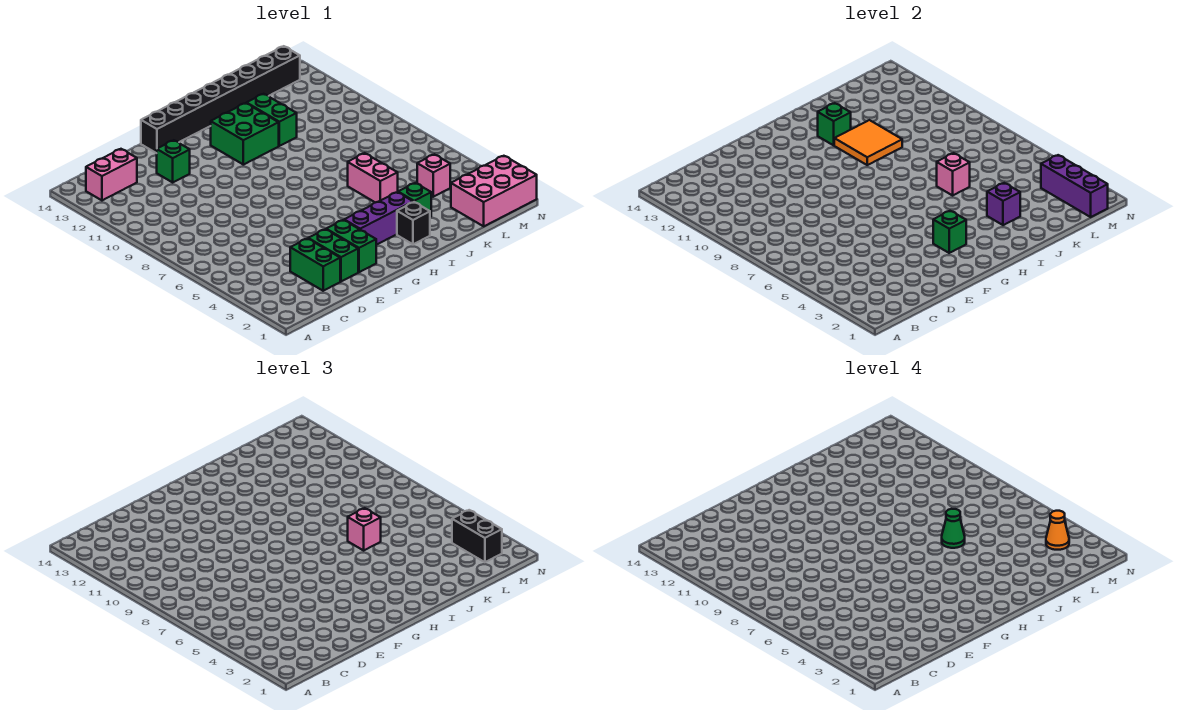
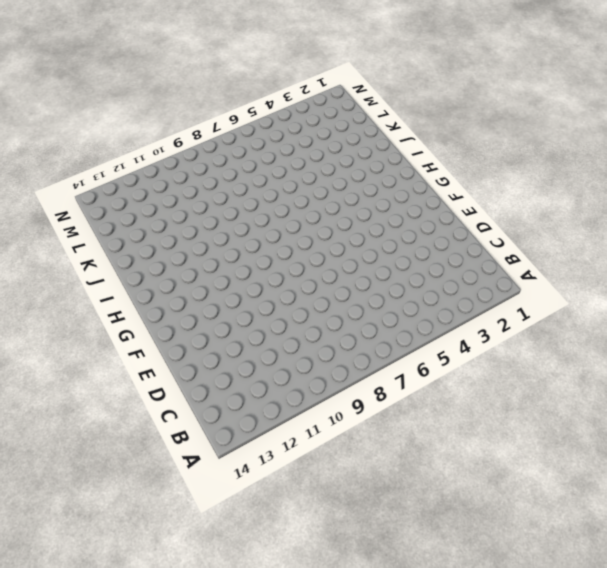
none -> pink 1x2 brick [86,149,137,200]
none -> green 1x2 brick [290,239,340,291]
none -> green 1x2 brick [308,229,358,281]

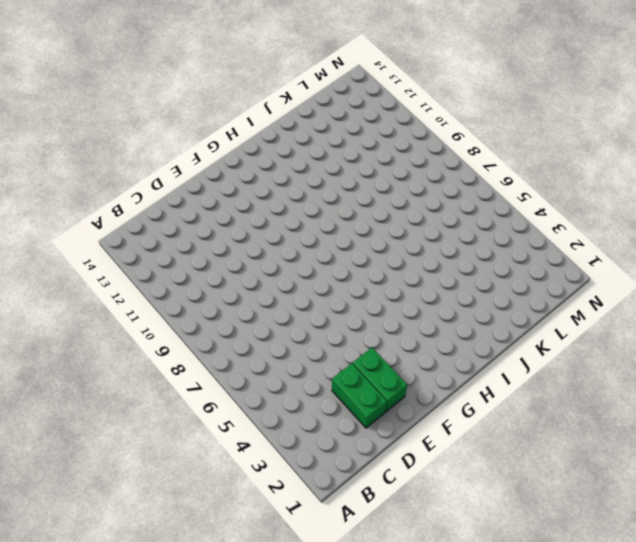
none -> pink 1x2 brick [86,149,137,200]
none -> green 1x1 brick [157,140,190,182]
none -> green 1x2 brick [326,220,376,272]

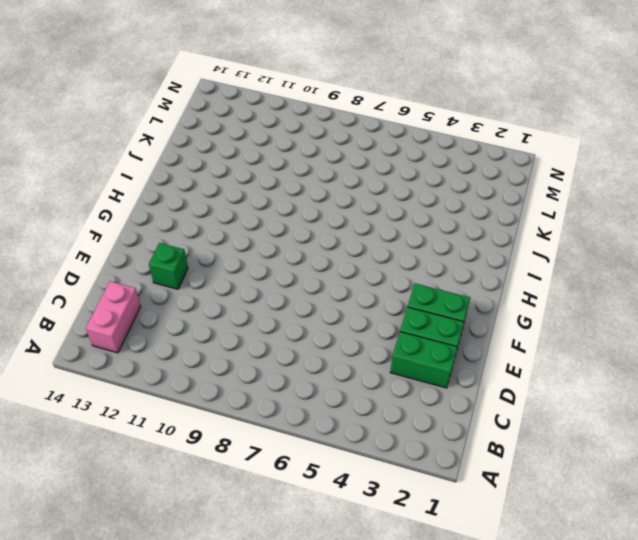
none -> black 1x8 brick [141,46,300,153]
none -> purple 1x3 brick [344,192,413,245]
none -> green 2x2 brick [211,103,279,165]

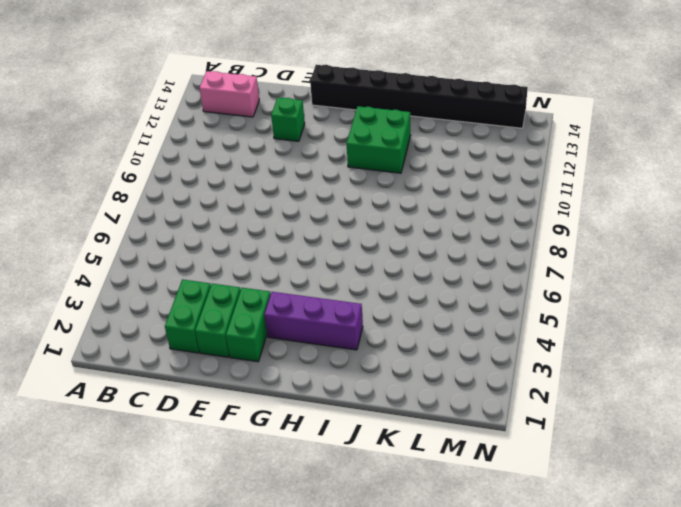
none -> black 1x1 brick [397,202,430,244]
none -> green 1x1 brick [398,183,431,217]
none -> pink 1x2 brick [348,153,398,203]

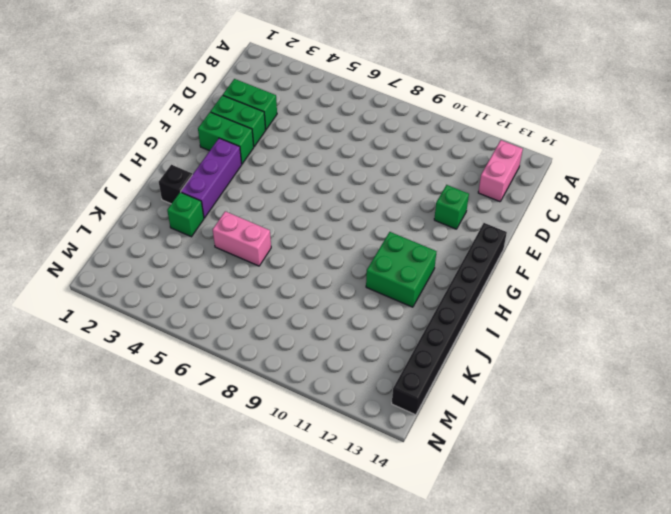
none -> green 1x2 brick [247,94,297,146]
none -> pink 2x3 brick [451,156,537,226]
none -> pink 1x1 brick [417,154,450,197]

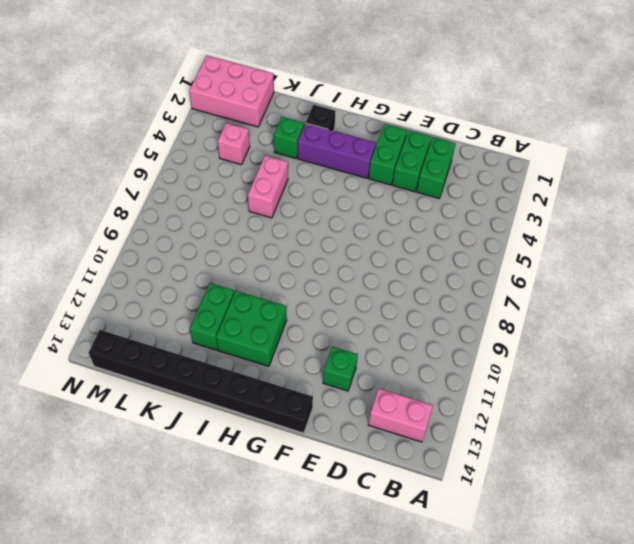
none -> green 1x1 brick [933,211,966,253]
none -> orange 2x2 tile [834,120,902,165]
none -> green 1x1 brick [818,103,851,145]

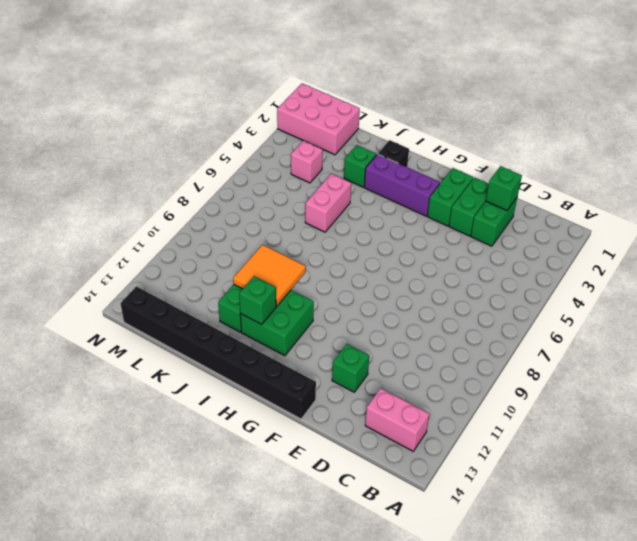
green 1x1 brick [486,166,522,210] -> green 1x1 brick moved to [933,211,966,253]
none -> purple 1x1 brick [987,183,1020,225]
none -> pink 1x1 brick [937,153,970,195]
none -> purple 1x3 brick [1041,155,1108,217]

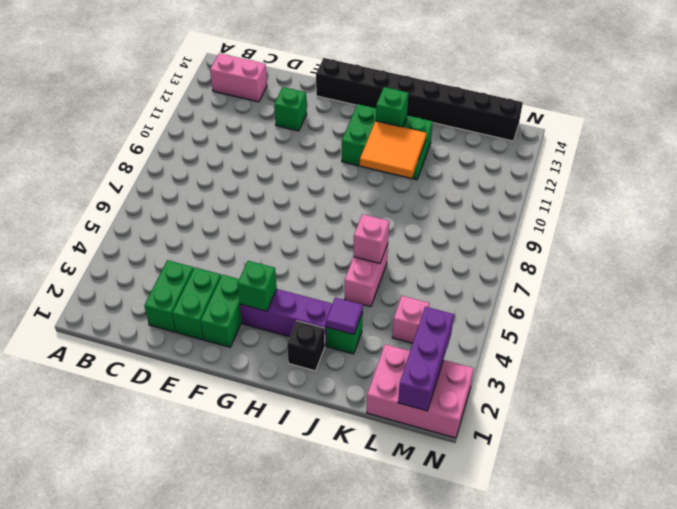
purple 1x1 tile [326,297,363,334] -> purple 1x1 brick [987,183,1020,225]
none -> pink 1x1 brick [348,508,381,550]
none -> black 1x2 brick [452,510,502,562]
none -> green 1x1 cone [942,509,965,548]

